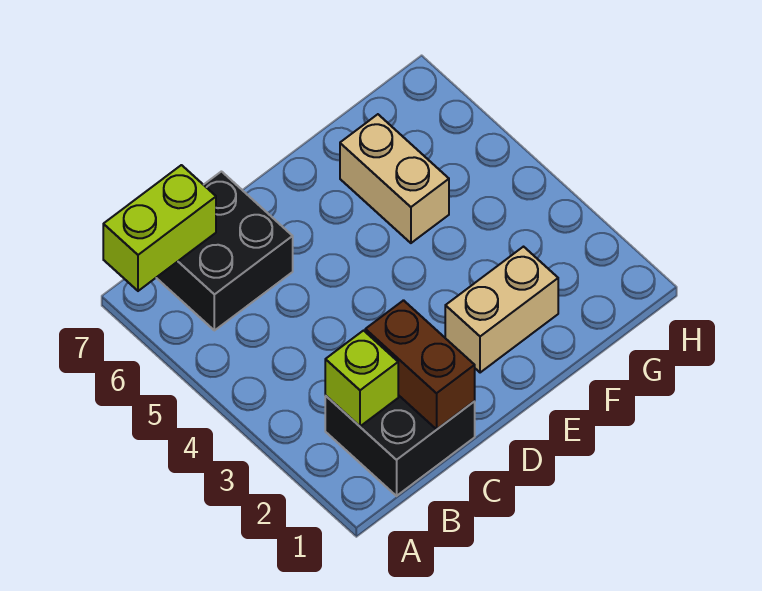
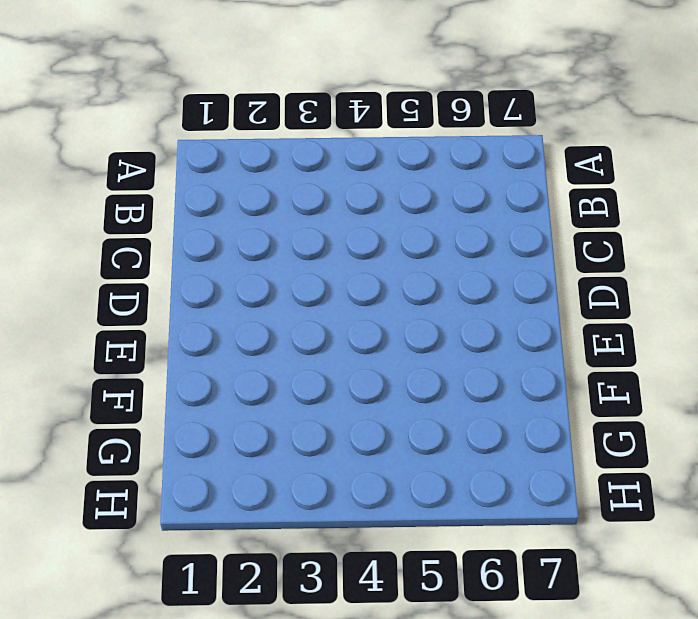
none -> black 2x2 brick [325,395,475,496]
none -> black 2x2 brick [156,172,293,330]

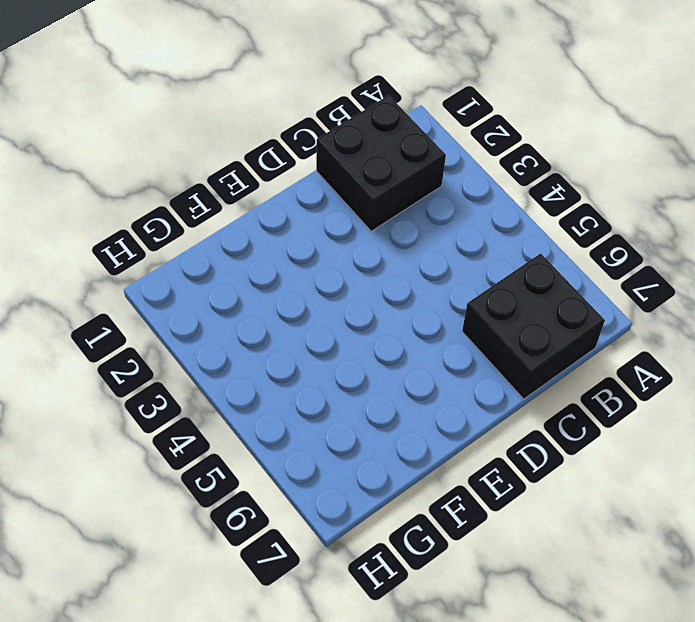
none -> tan 1x2 brick [445,247,558,373]
none -> tan 1x2 brick [340,114,449,243]

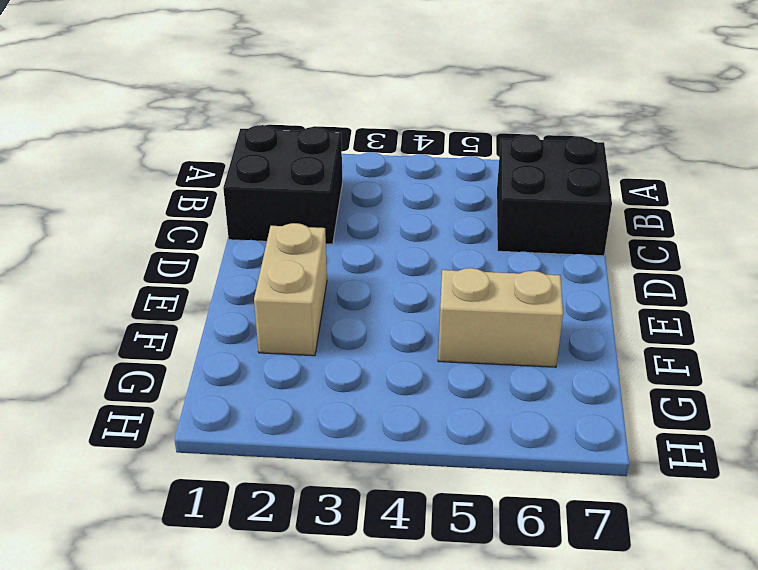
none -> lime 1x2 brick [103,165,216,291]
none -> lime 1x1 brick [325,331,398,426]

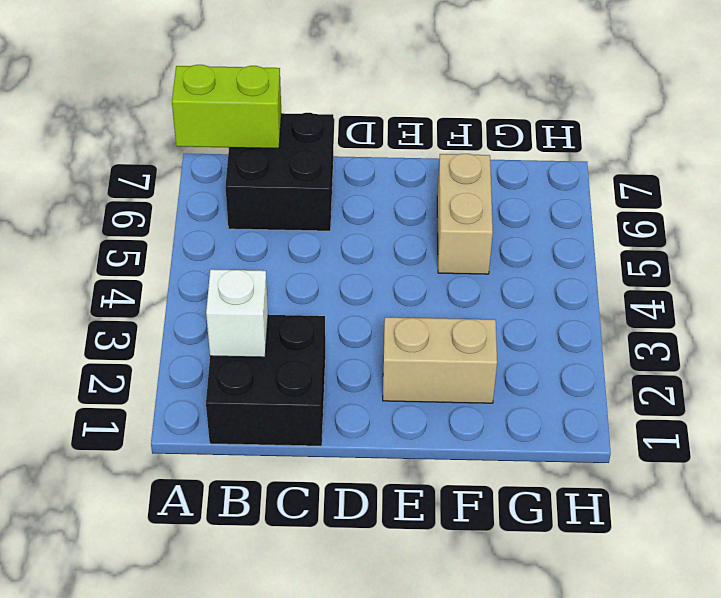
white 1x1 brick [206,269,268,357] -> lime 1x1 brick [325,331,398,426]
none -> brown 1x2 brick [365,300,475,429]

